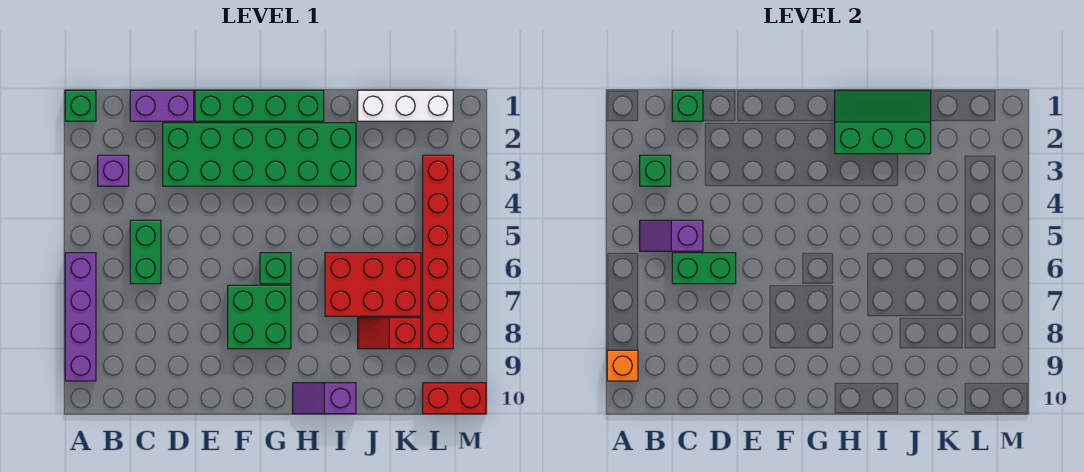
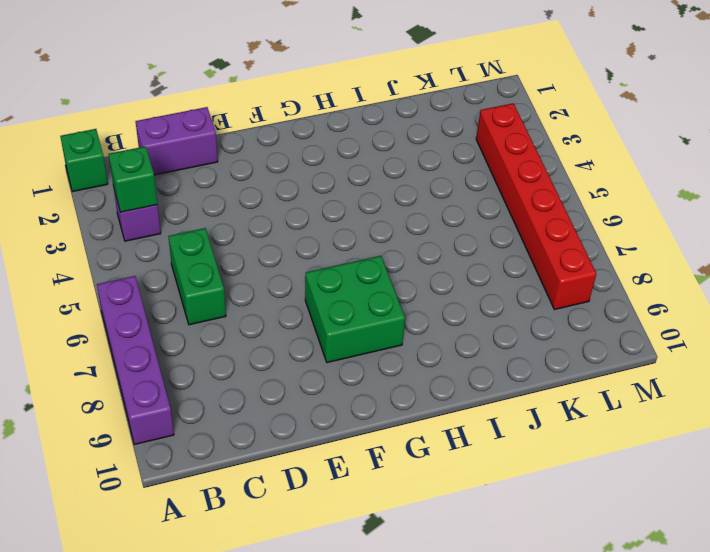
none -> green 2x6 brick [163,123,356,186]
none -> green 1x4 brick [195,90,324,121]
none -> green 1x1 brick [260,253,291,284]

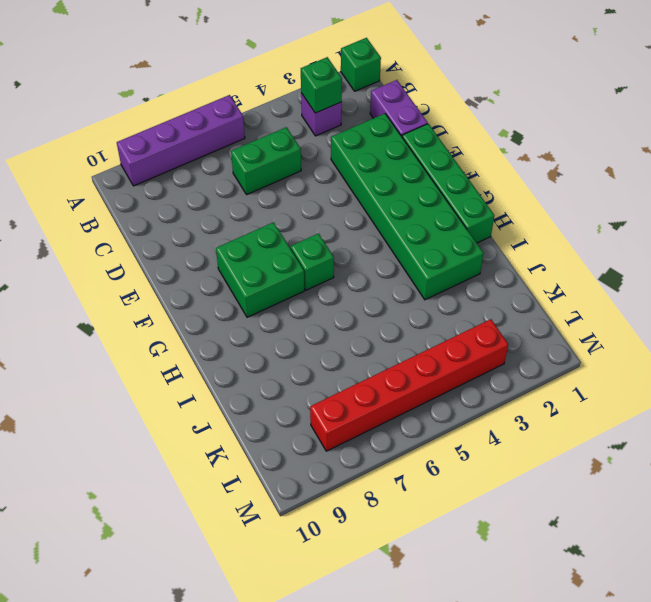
none -> purple 1x2 slope [293,383,356,414]
none -> red 2x3 brick [325,253,421,316]
none -> white 1x3 brick [358,90,453,121]

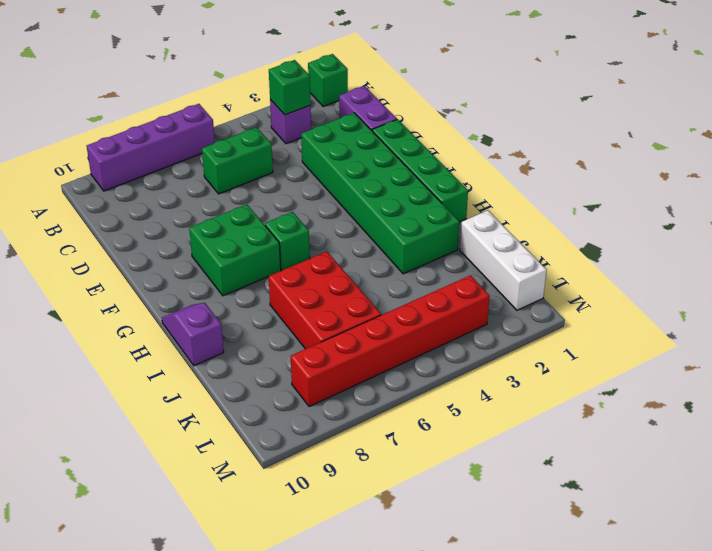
none -> red 1x2 slope [358,318,421,349]
none -> red 1x2 brick [423,383,486,414]
none -> orange 1x1 brick [607,350,638,381]

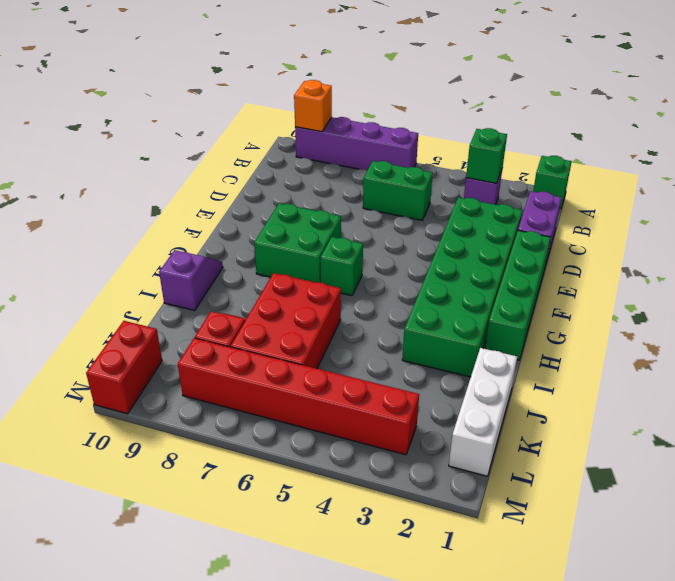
none -> purple 1x2 slope [640,220,703,251]
none -> green 1x1 brick [672,90,703,121]
none -> green 1x2 brick [672,253,736,284]

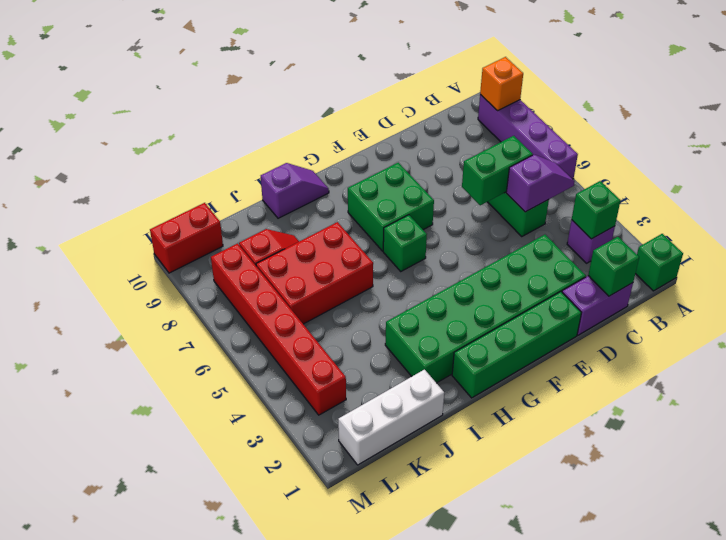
none -> green 2x3 slope [835,90,931,154]

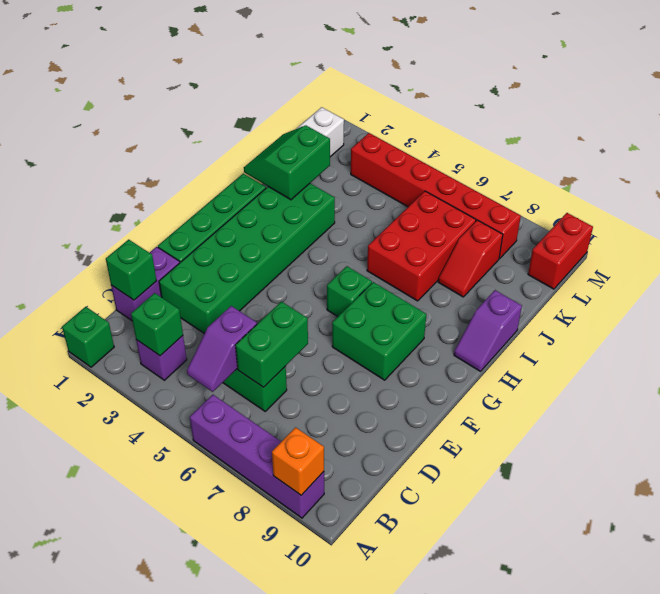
green 2x2 slope [244,125,330,200] -> green 2x3 slope [835,90,931,154]

